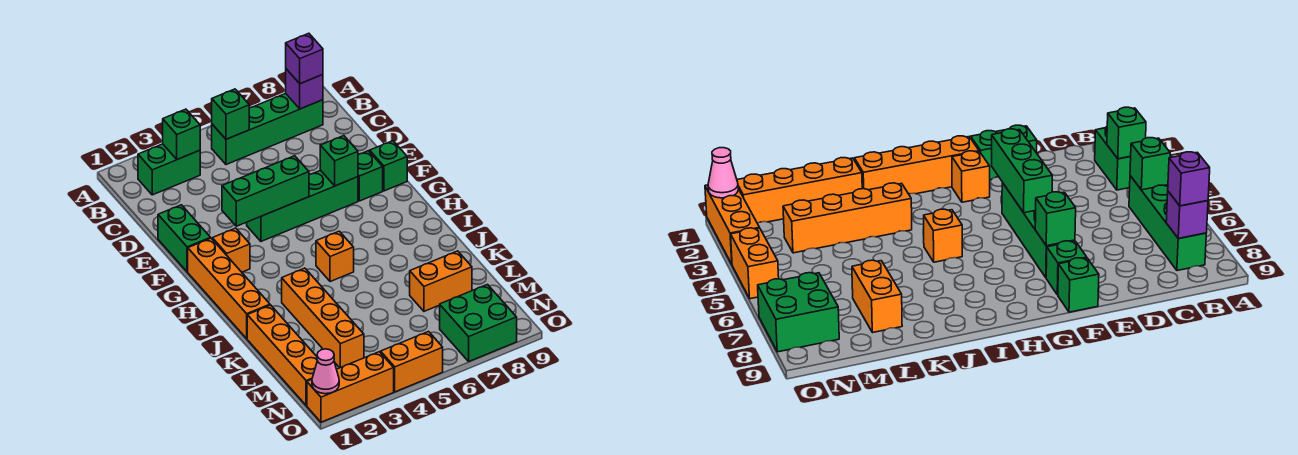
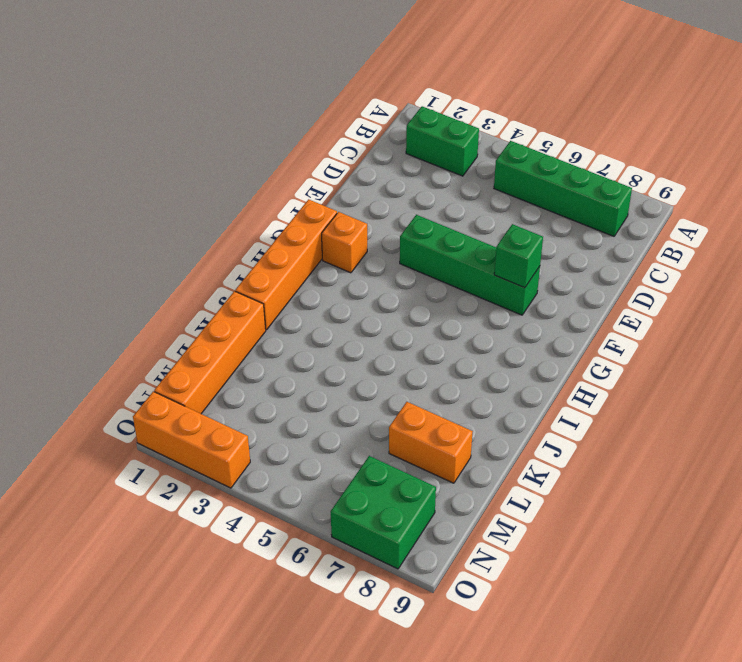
none -> green 1x2 brick [158,205,211,272]
none -> green 1x1 brick [358,151,383,201]
none -> green 1x1 brick [370,141,407,191]

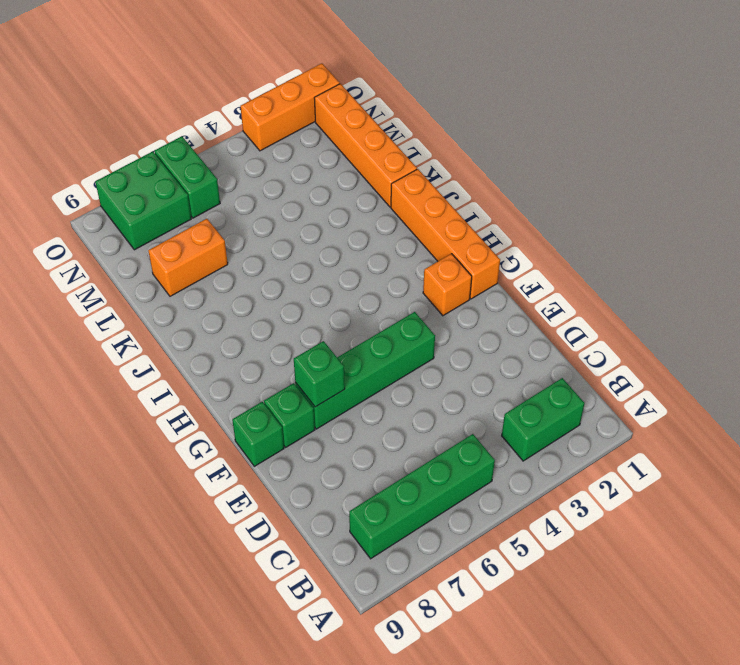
green 1x2 brick [155,136,220,218] -> green 1x2 brick moved to [158,205,211,272]
none -> orange 1x1 brick [316,231,354,282]
none -> orange 1x4 brick [282,268,364,368]
none -> orange 1x2 brick [381,332,443,392]

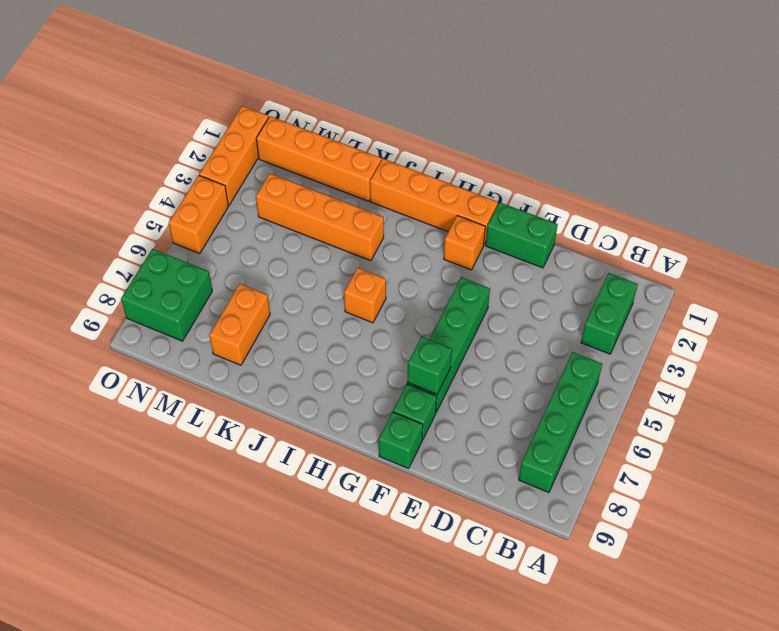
none -> green 1x1 brick [163,109,200,159]
none -> green 1x1 brick [212,89,249,139]
none -> purple 1x1 brick [286,69,323,109]

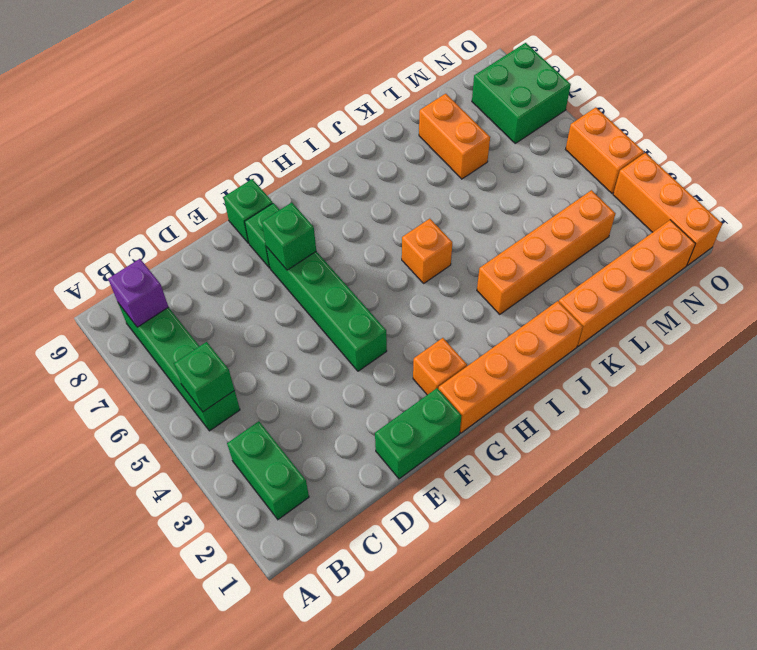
none -> green 1x1 brick [163,109,200,159]
none -> green 1x3 brick [222,156,309,226]
none -> pink 1x1 cone [312,349,339,394]

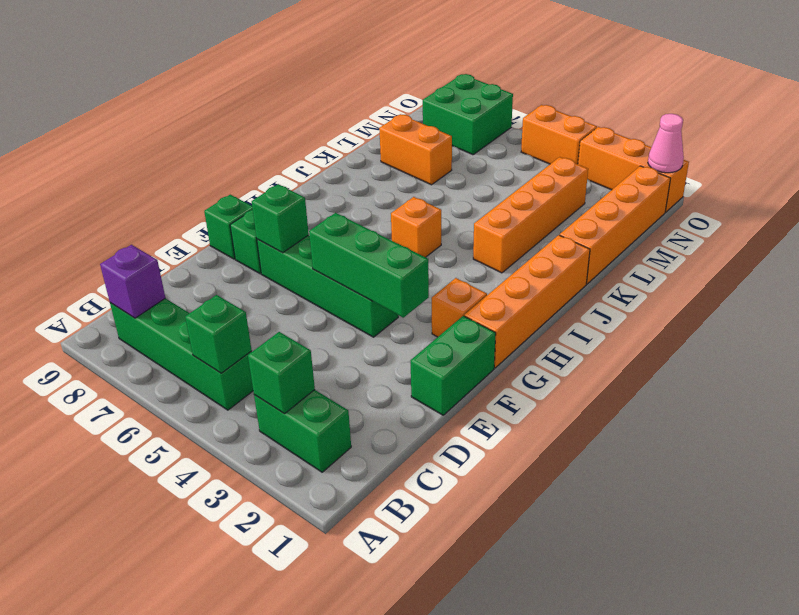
none -> purple 1x1 brick [286,33,323,84]

